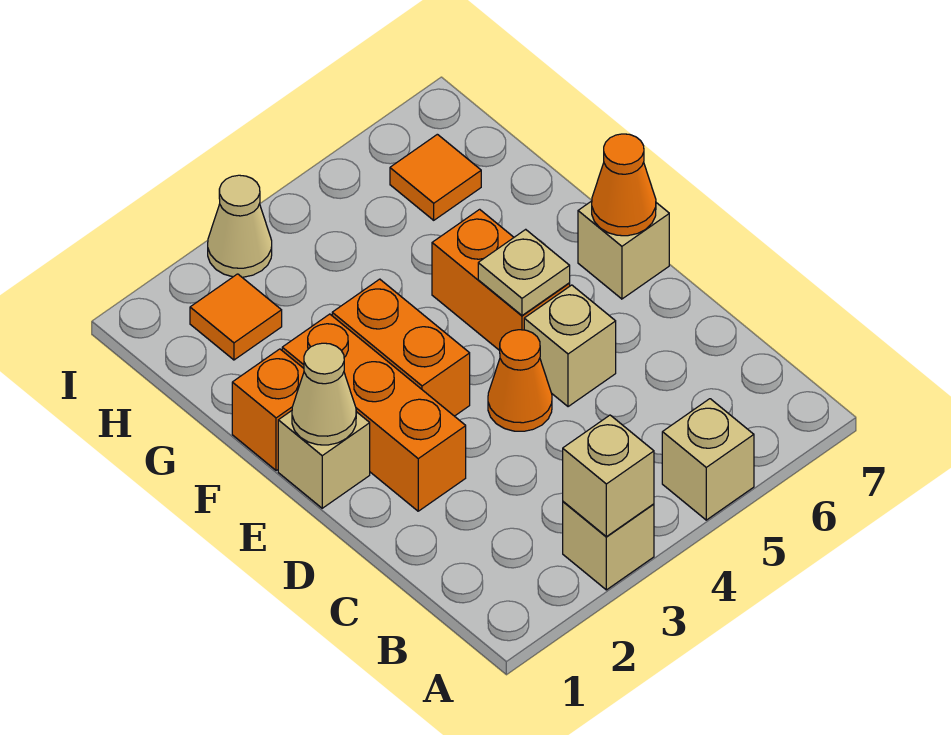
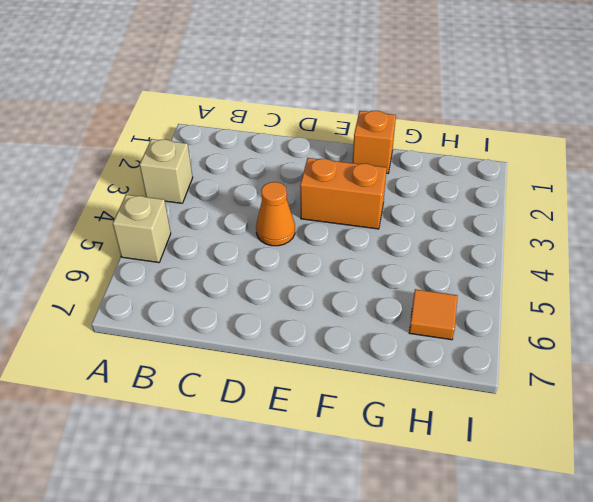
none -> orange 1x3 brick [282,314,466,511]
none -> tan 1x1 brick [524,285,616,407]
none -> tan 1x1 brick [278,411,370,508]

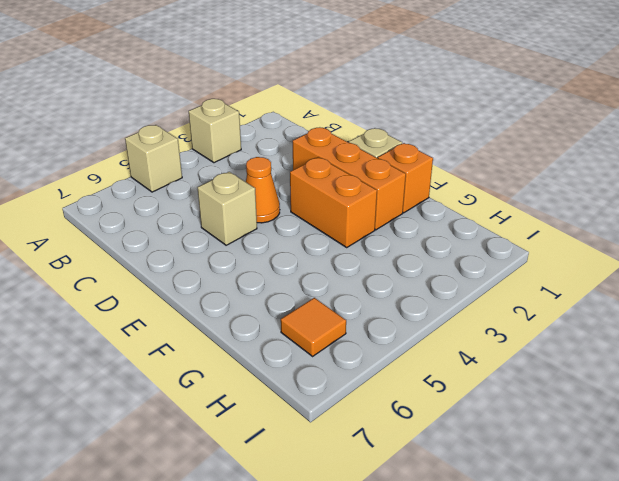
none -> orange 1x2 brick [432,209,570,351]
none -> tan 1x1 brick [578,201,669,299]
none -> orange 1x1 tile [190,274,282,360]

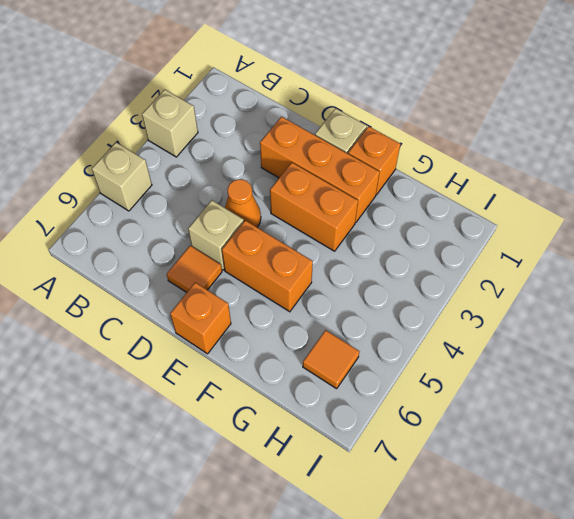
orange 1x1 tile [167,246,222,292] -> orange 1x1 tile moved to [190,274,282,360]
orange 1x1 brick [170,282,231,354] -> tan 1x1 brick [578,201,669,299]
none -> tan 1x1 cone [208,175,272,277]
none -> tan 1x1 brick [563,415,654,537]
none -> tan 1x1 cone [292,343,356,445]

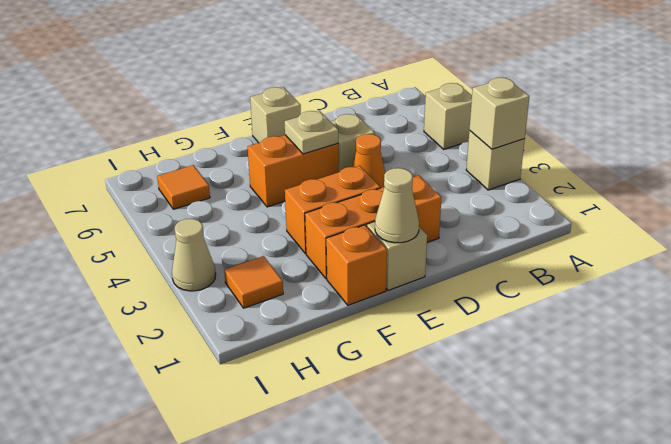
none -> orange 1x1 cone [592,134,656,236]

